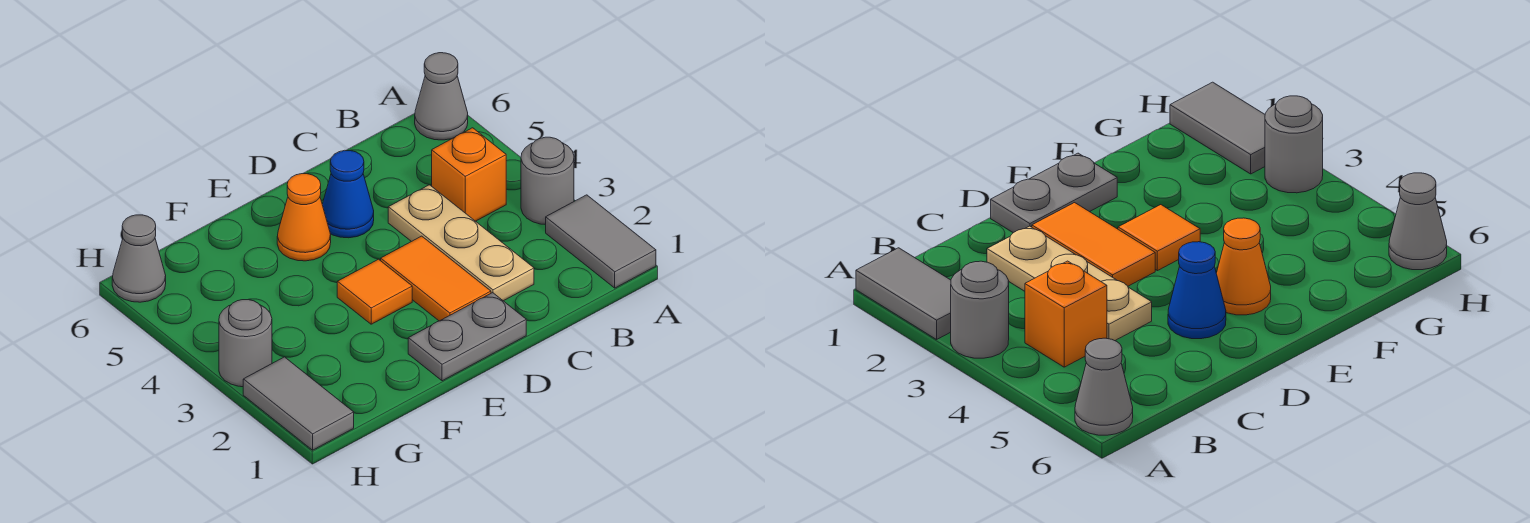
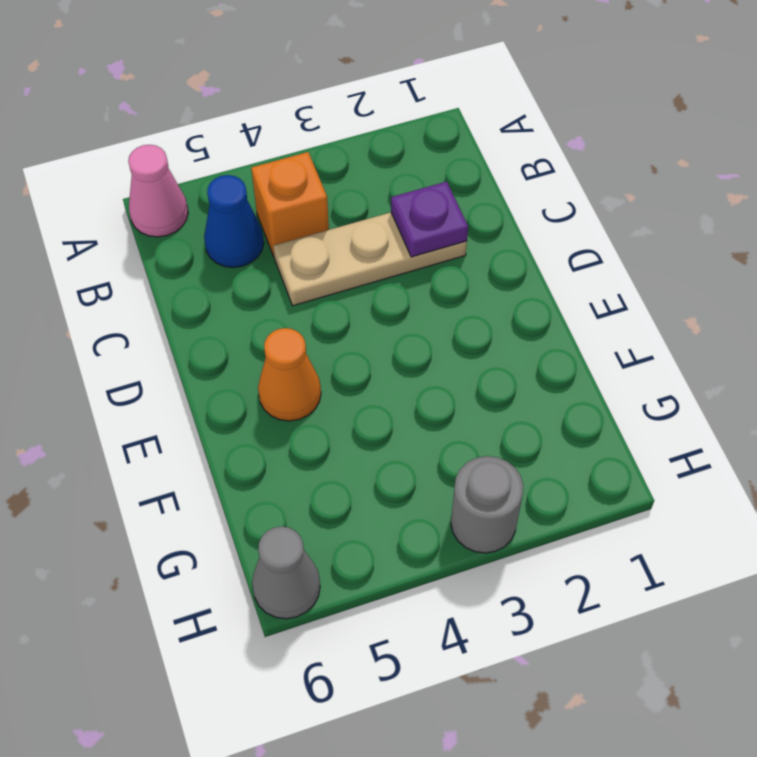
pink 1x1 cone [128,145,188,237] -> grey 1x1 cone [415,53,468,140]
blue 1x1 cone [204,175,264,268] -> blue 1x1 cone moved to [322,150,374,238]
purple 1x1 plate [391,182,468,257] -> none
none -> grey 1x2 tile [546,195,656,288]
none -> grey 1x1 round brick [521,137,574,225]
none -> grey 1x2 plate [408,293,526,381]

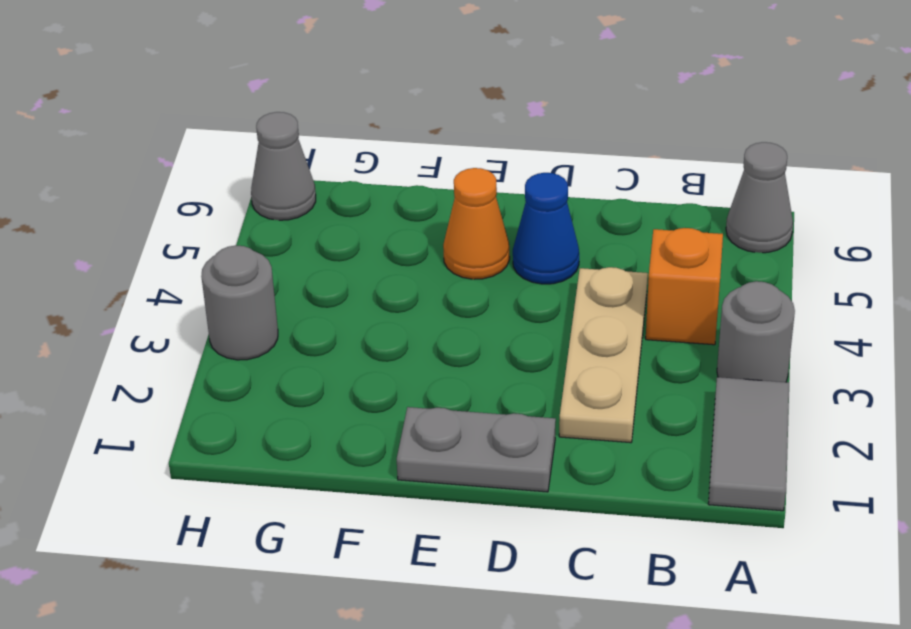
none -> orange 1x2 tile [381,236,491,321]
none -> orange 1x1 tile [337,259,412,324]
none -> grey 1x2 tile [243,357,354,450]

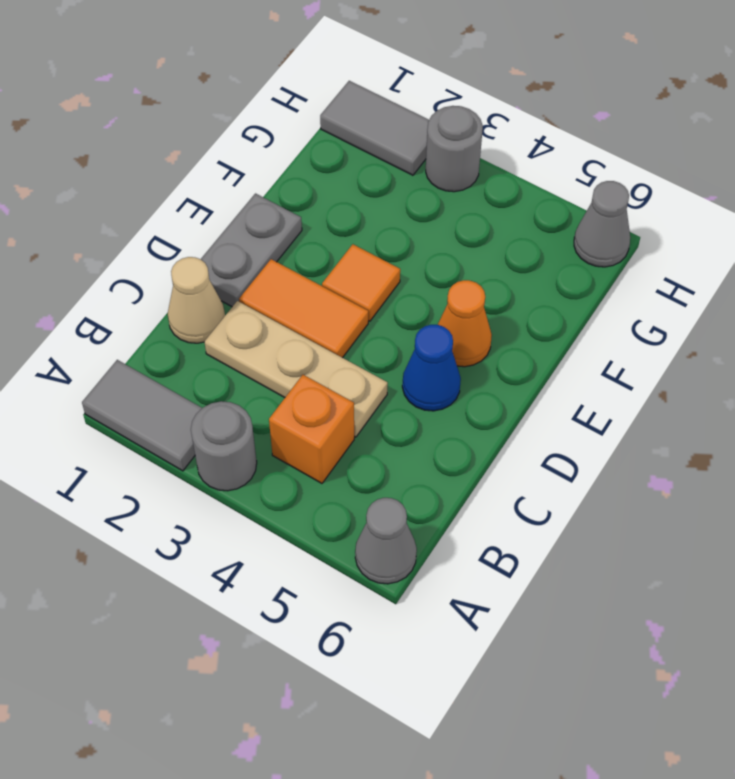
tan 1x1 cone [168,257,225,343] -> none

